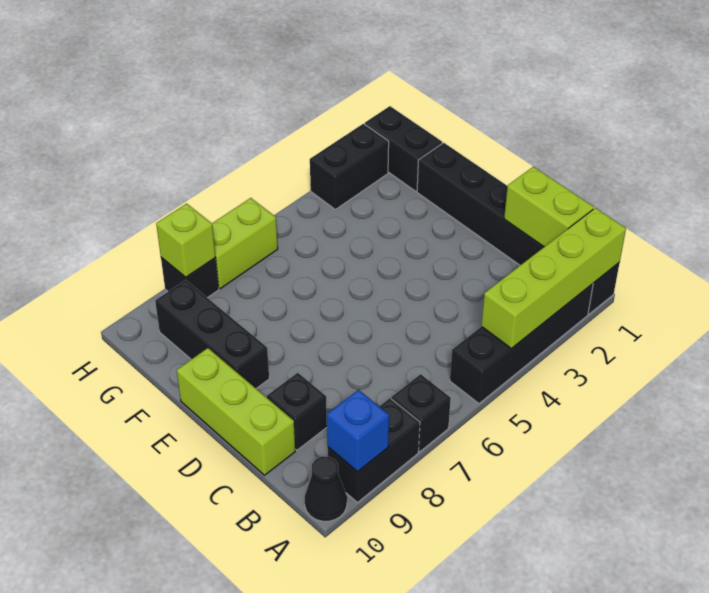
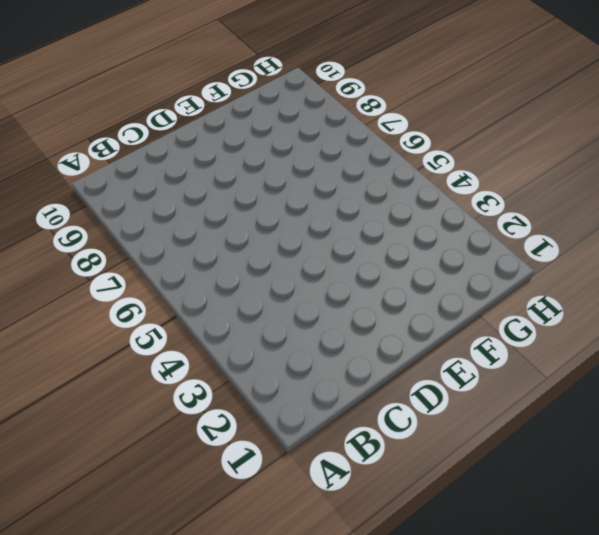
none -> black 1x6 brick [417,143,620,314]
none -> black 1x4 brick [450,284,593,404]
none -> black 1x1 brick [391,374,451,452]

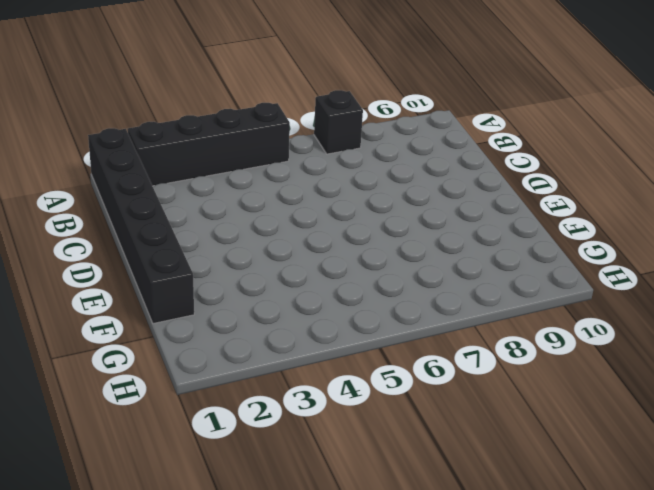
none -> black 1x2 brick [328,398,420,502]
none -> black 1x1 cone [305,456,347,521]
none -> black 1x1 brick [267,373,327,450]

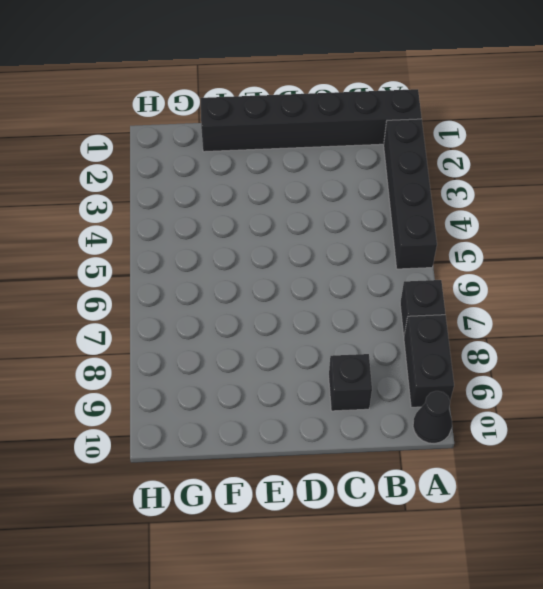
none -> lime 1x3 brick [177,348,295,475]
none -> black 1x3 brick [155,280,269,388]
none -> black 1x2 brick [365,106,442,191]

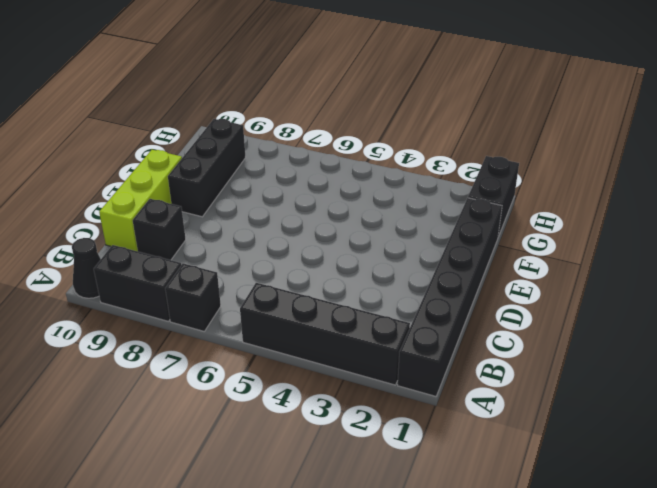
none -> black 1x2 brick [310,124,389,209]
none -> lime 1x2 brick [212,198,278,289]
none -> black 1x1 brick [161,257,219,298]

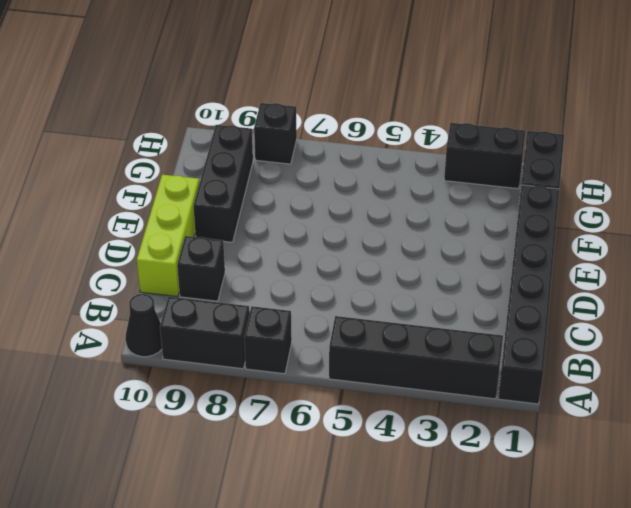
none -> lime 1x2 brick [212,198,278,289]
none -> lime 1x4 brick [481,208,626,349]
none -> blue 1x1 brick [327,390,389,472]

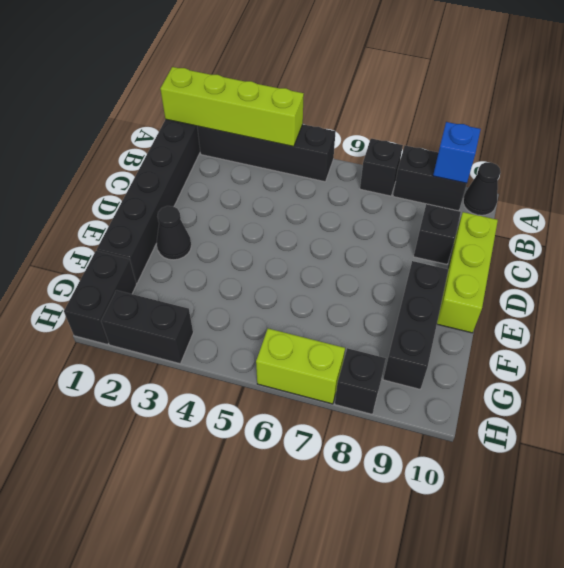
black 1x1 cone [157,206,191,260] -> none
none -> lime 1x2 brick [504,167,594,247]
none -> lime 1x1 brick [156,204,215,277]

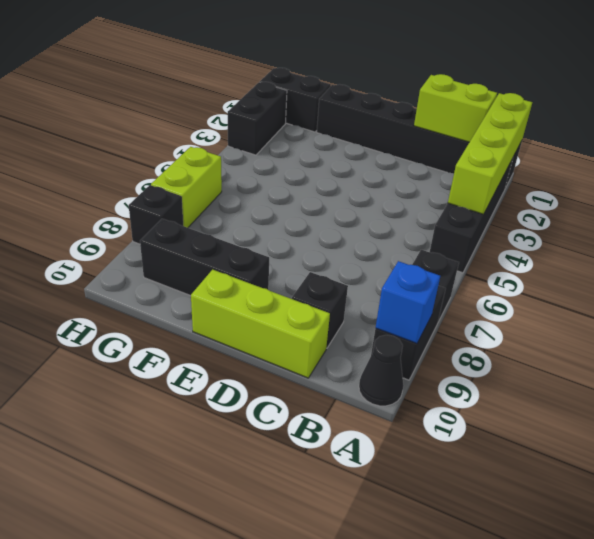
none -> lime 1x1 brick [156,204,215,277]

